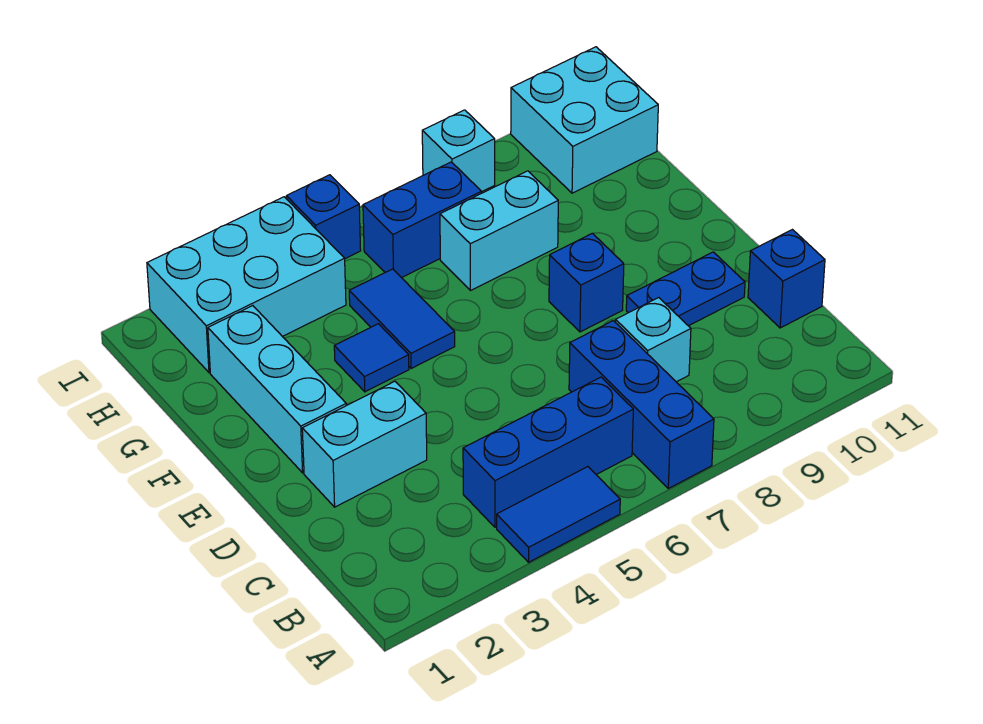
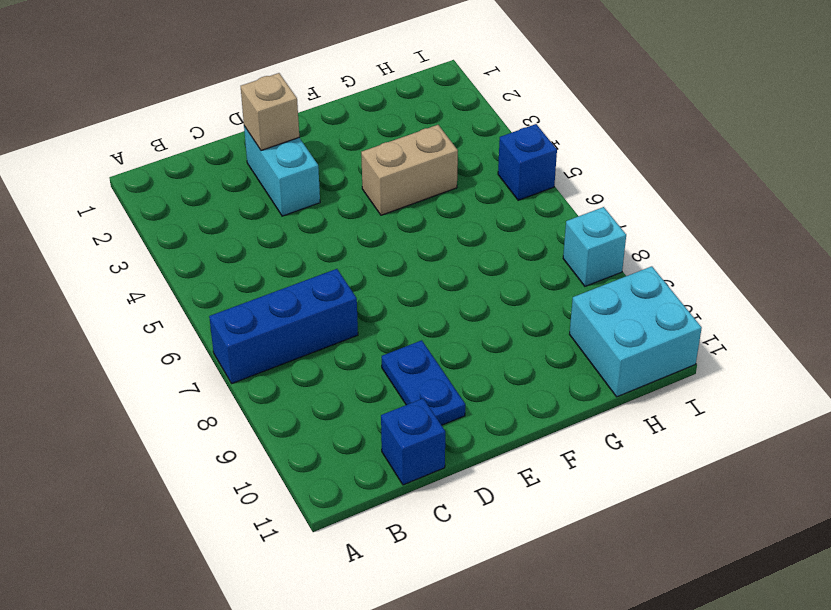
tan 1x1 brick [241,73,299,150] -> none
tan 1x2 brick [361,125,458,215] -> blue 1x1 tile [334,324,409,392]
none -> blue 1x2 tile [497,467,620,562]
none -> blue 1x3 brick [463,377,633,527]
none -> cyan 1x1 brick [616,298,691,382]

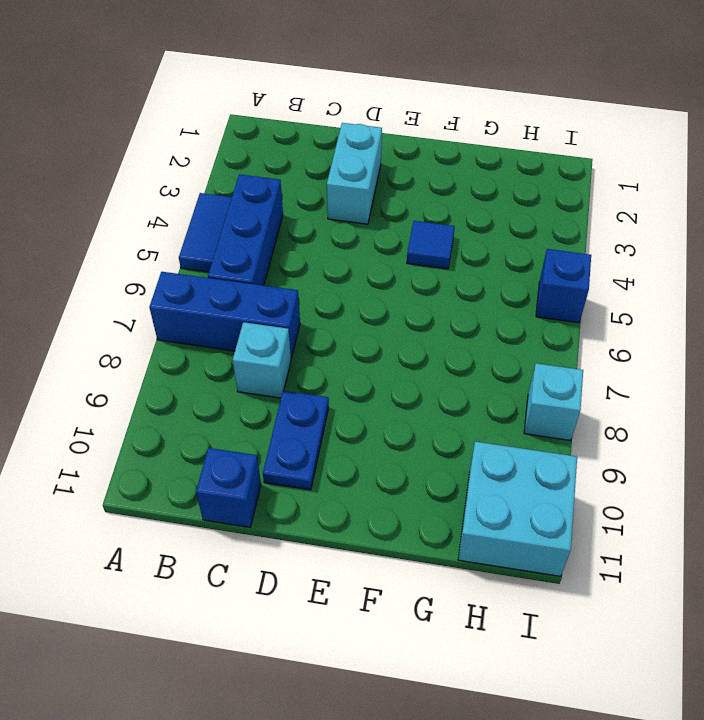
none -> cyan 1x3 brick [208,306,346,473]
none -> blue 1x1 brick [549,233,624,332]
none -> blue 1x2 tile [349,269,455,369]

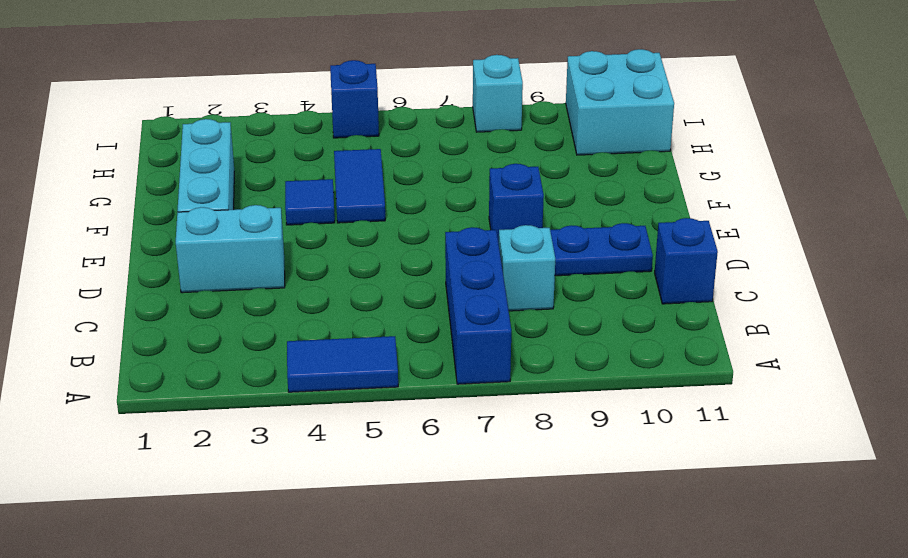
none -> blue 1x3 brick [463,377,633,527]
none -> cyan 1x2 brick [440,171,558,291]
none -> cyan 2x3 brick [147,197,346,373]

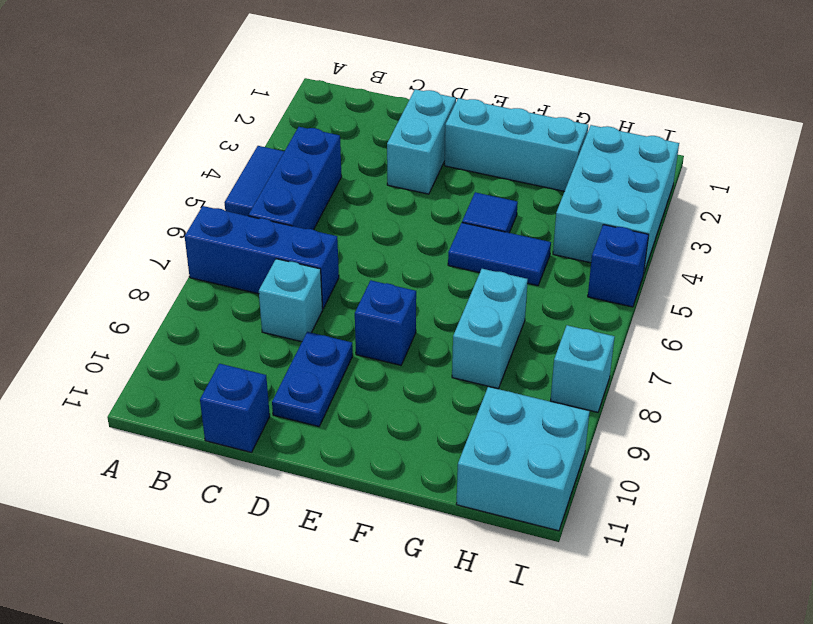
none -> blue 1x2 brick [363,162,481,278]

